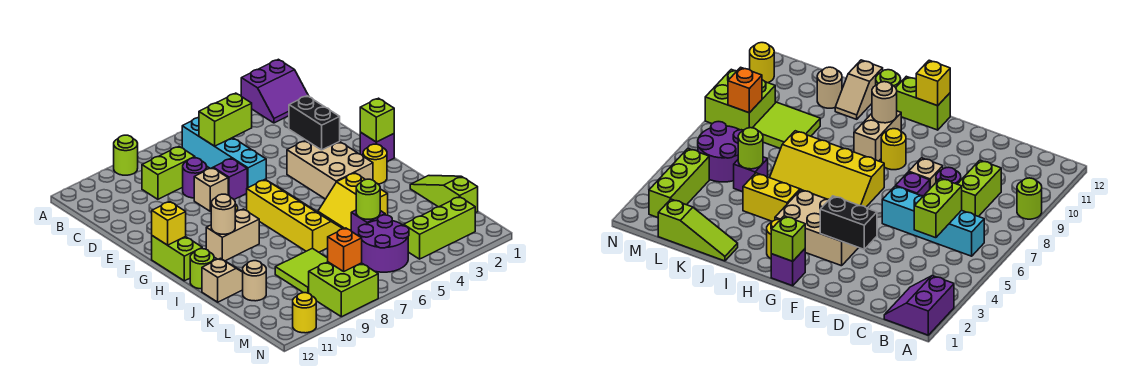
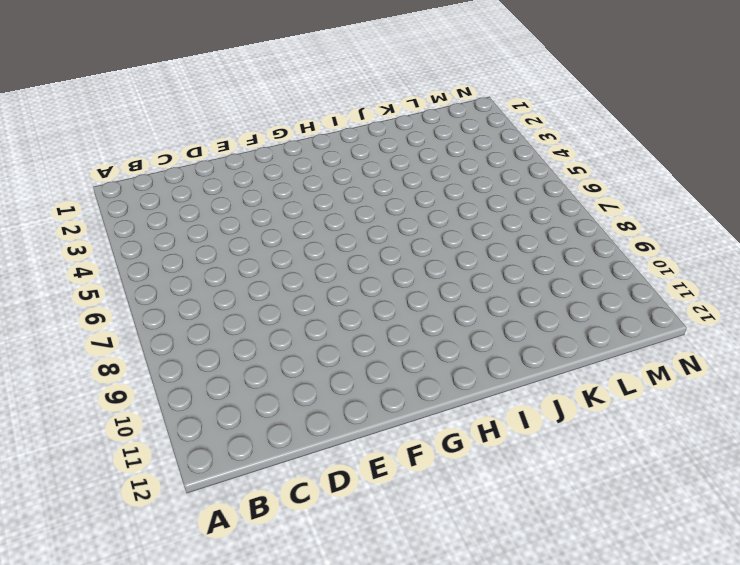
none -> purple 2x2 slope [241,59,309,123]
none -> lime 1x1 round brick [114,135,138,175]
none -> cyan 1x4 brick [182,118,266,188]
none -> lime 1x2 brick [142,147,195,199]

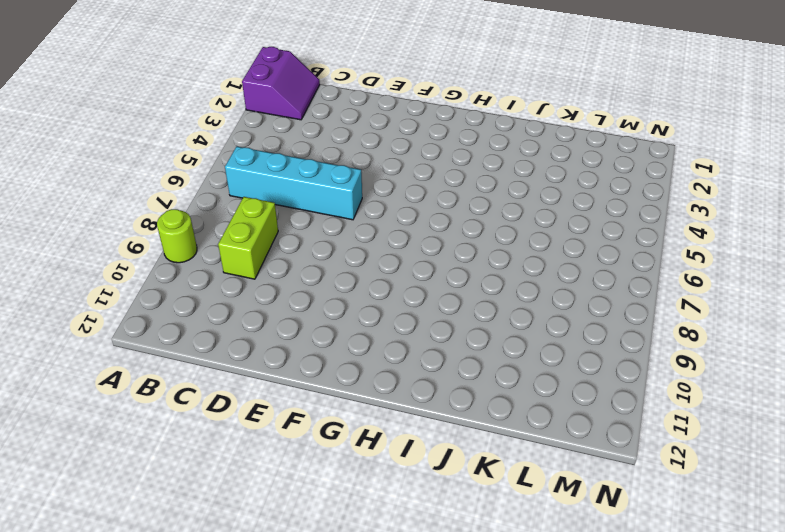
none -> purple 1x1 round brick [183,158,207,198]
none -> purple 1x1 brick [213,158,247,199]
none -> tan 1x1 brick [194,168,228,211]
none -> tan 2x3 brick [287,140,373,199]

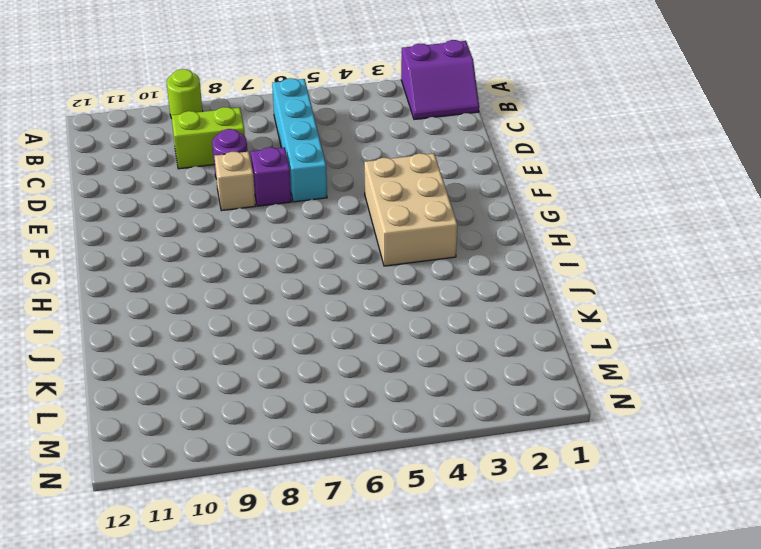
none -> purple 1x1 brick [360,132,394,162]
none -> yellow 2x4 slope [247,180,343,252]
none -> yellow 1x1 round brick [881,129,906,170]
none -> lime 1x2 brick [152,236,202,281]

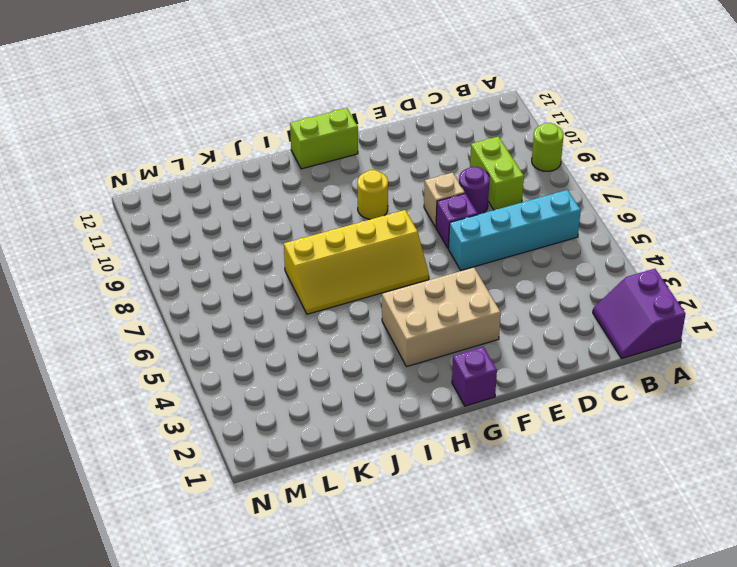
none -> yellow 1x1 round brick [363,144,387,184]
none -> tan 1x2 brick [206,209,259,261]
none -> yellow 2x2 slope [318,173,388,230]
none -> lime 1x1 round brick [190,249,214,289]

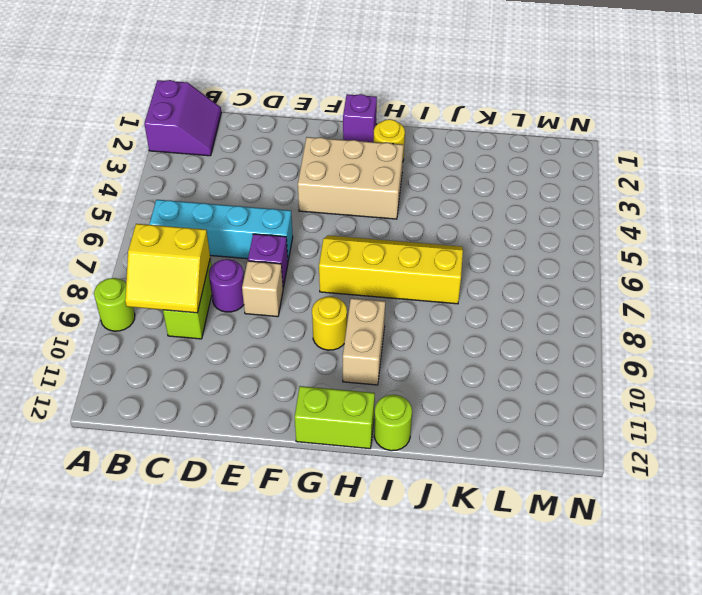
yellow 2x2 slope [125,224,210,313] -> yellow 2x2 slope moved to [318,173,388,230]
none -> lime 1x3 slope [410,176,478,213]
none -> tan 1x2 slope [202,258,243,302]
none -> purple 1x1 brick [351,210,385,236]
none -> lime 2x2 tile [275,248,328,293]

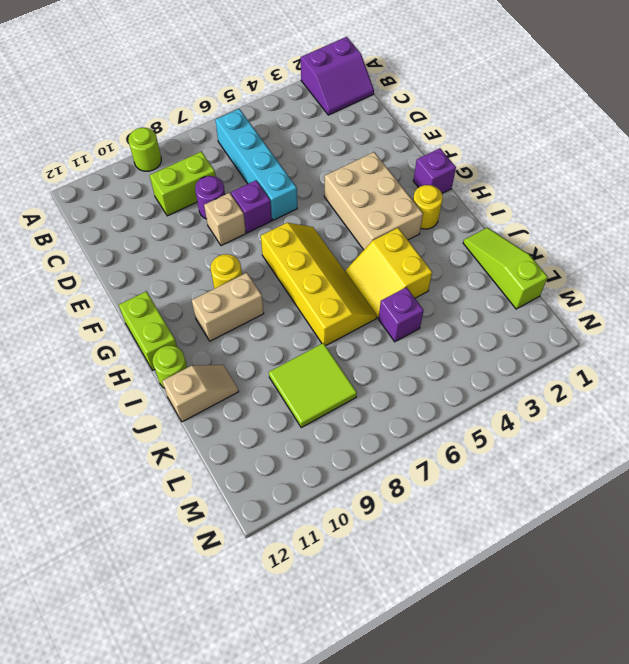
none -> tan 1x1 round brick [243,261,266,301]
none -> purple 2x2 round brick [359,215,409,272]
none -> lime 1x3 brick [404,197,475,259]
none -> lime 2x2 brick [309,262,378,317]

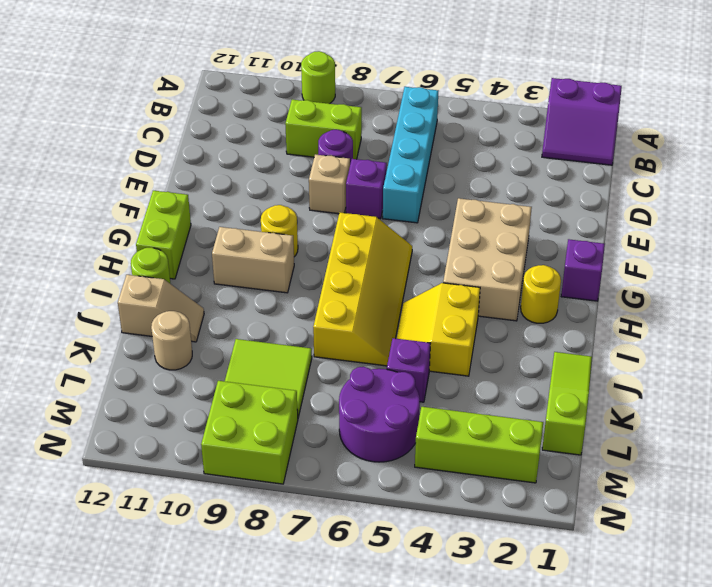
none -> yellow 1x1 round brick [293,293,316,333]
none -> lime 1x2 brick [199,93,252,146]
none -> black 1x2 brick [289,96,340,150]
none -> lime 1x1 brick [360,98,394,142]

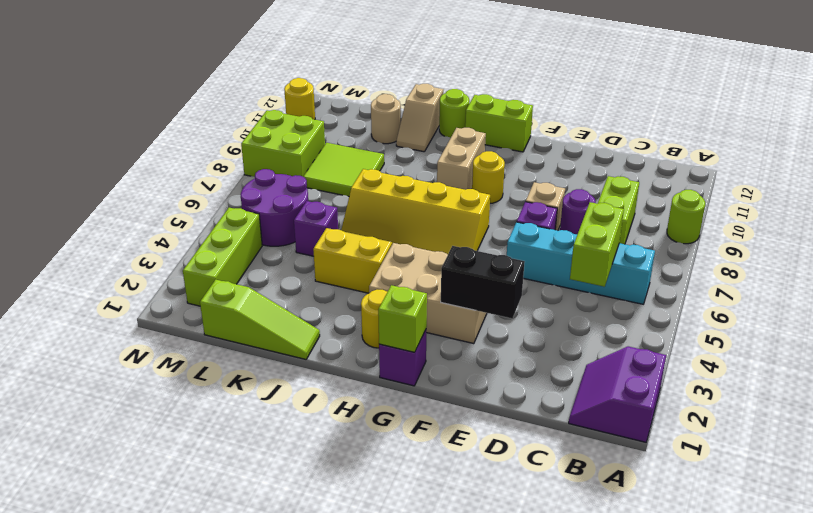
none -> yellow 1x1 brick [152,202,186,245]
none -> tan 1x1 round brick [211,194,235,234]
none -> lime 1x1 round brick [356,179,380,219]
none -> orange 1x1 brick [328,228,362,271]

